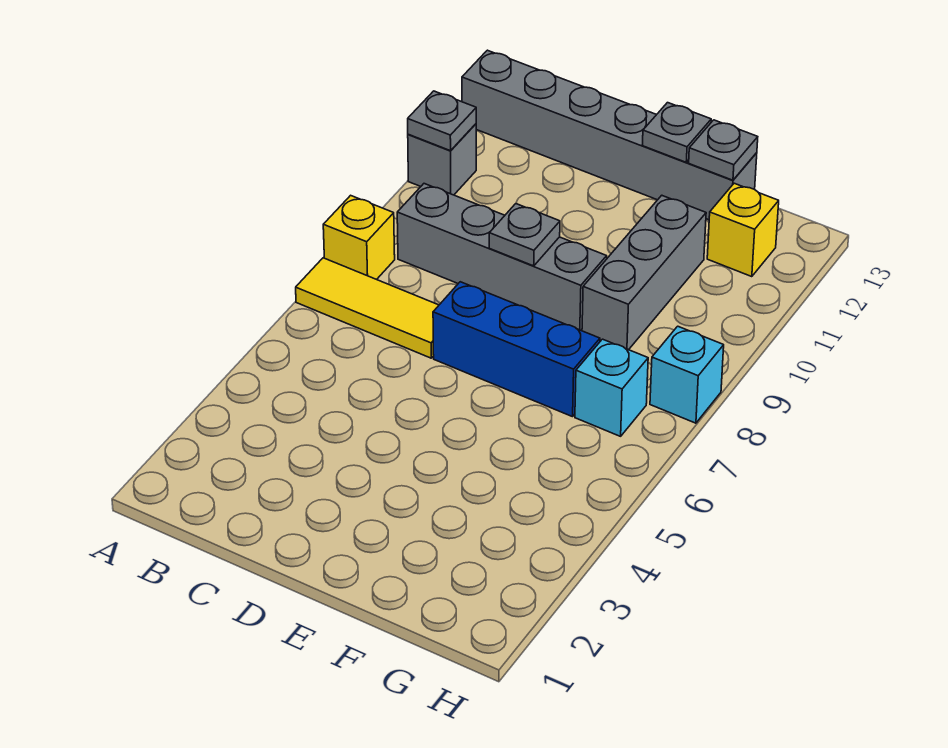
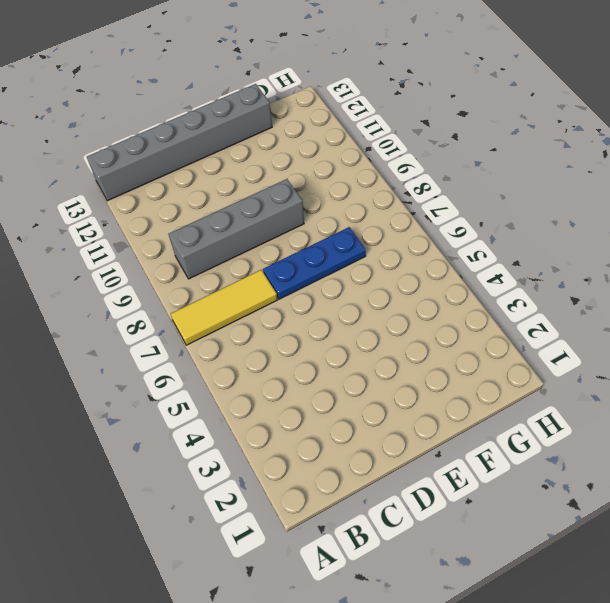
blue 1x3 plate [263,227,366,299] -> blue 1x3 brick [433,282,600,417]
none -> yellow 1x1 brick [323,195,395,280]
none -> grey 1x1 brick [408,124,476,195]
none -> grey 1x3 brick [582,195,706,350]

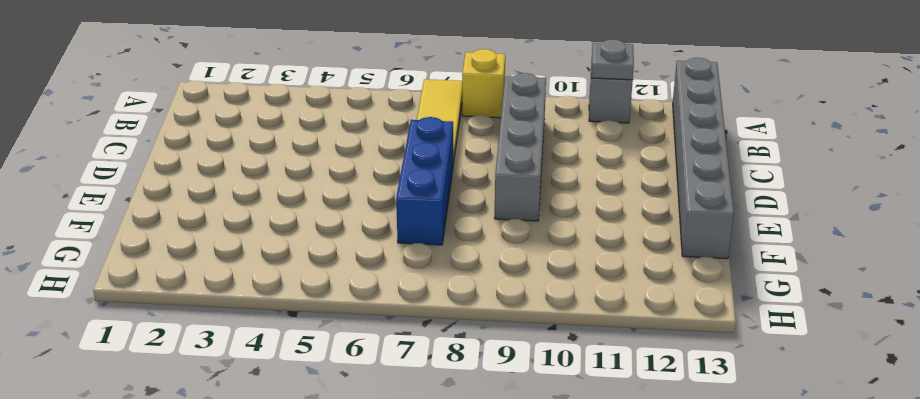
none -> grey 1x3 brick [582,195,706,350]
none -> cyan 1x1 brick [575,339,648,436]
none -> yellow 1x1 brick [707,183,779,277]

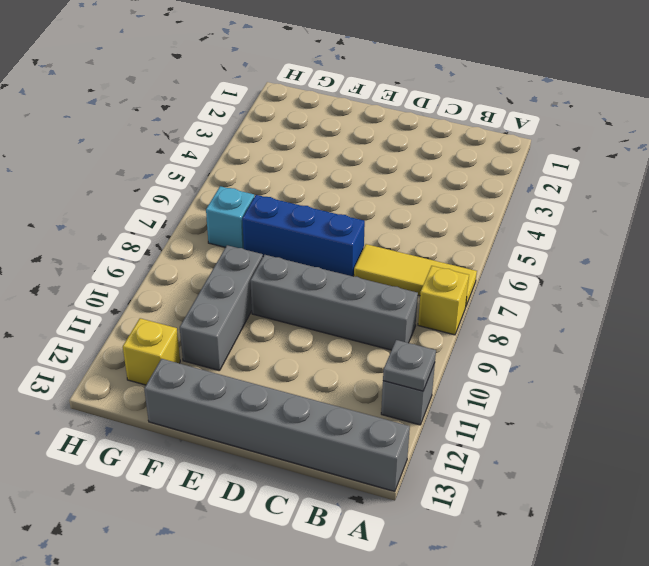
none -> cyan 1x1 brick [650,326,724,423]
none -> grey 1x1 plate [489,204,560,266]
none -> grey 1x1 plate [642,103,711,162]

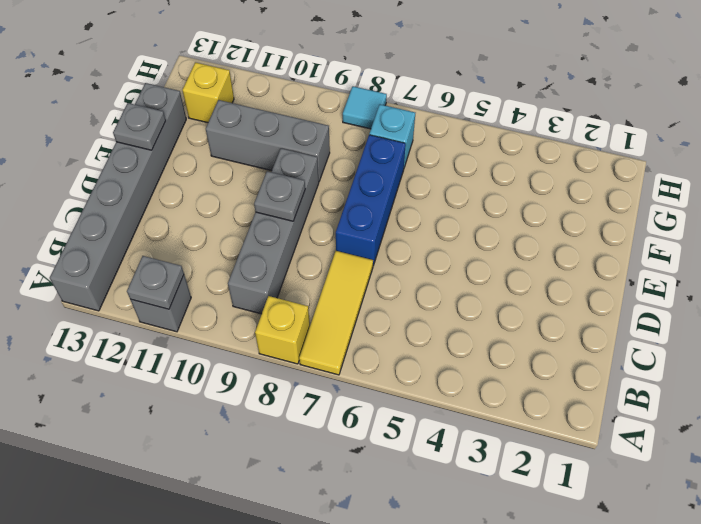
cyan 1x1 tile [343,86,387,129] -> cyan 1x1 brick [650,326,724,423]
none -> grey 1x1 plate [689,120,758,180]

